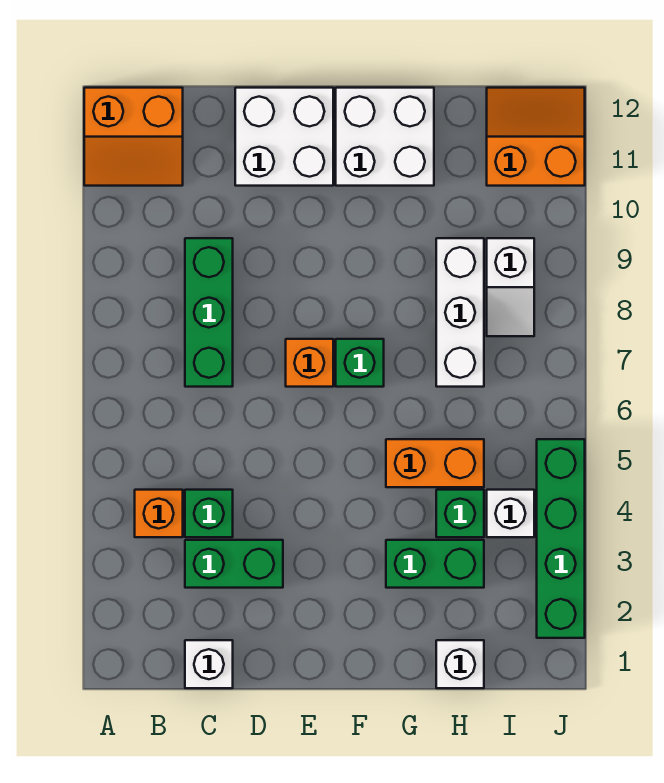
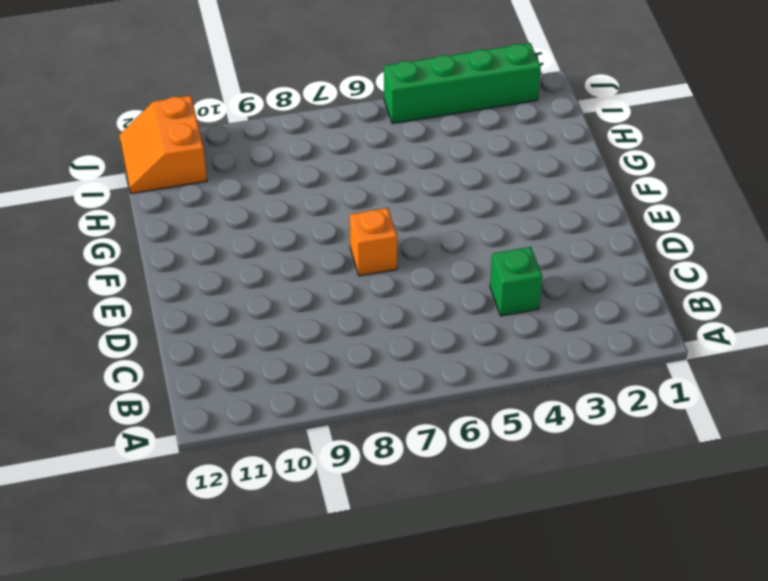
none -> orange 2x2 slope [84,88,183,186]
none -> orange 1x1 brick [135,490,183,537]
none -> white 1x1 brick [185,640,233,688]

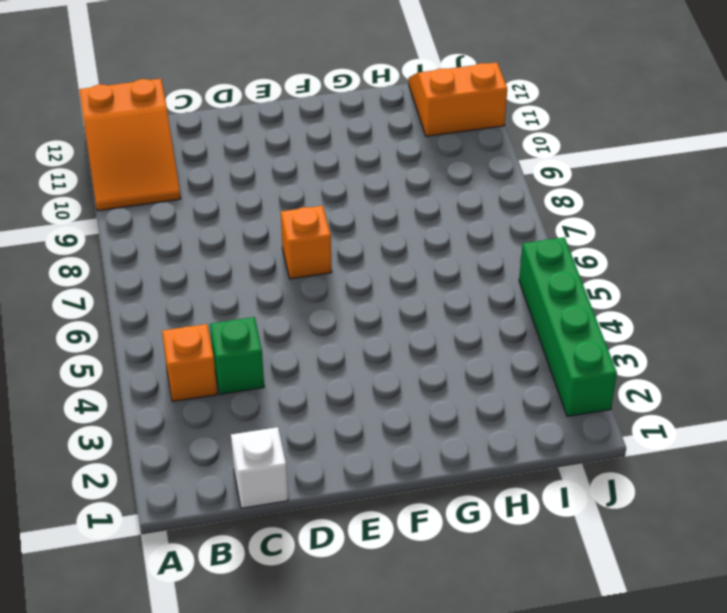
orange 2x3 slope [79,79,181,211] -> orange 2x2 slope [84,88,183,186]
none -> green 1x2 brick [185,540,283,588]
none -> green 1x3 brick [185,238,233,387]
none -> white 2x2 brick [235,88,333,186]

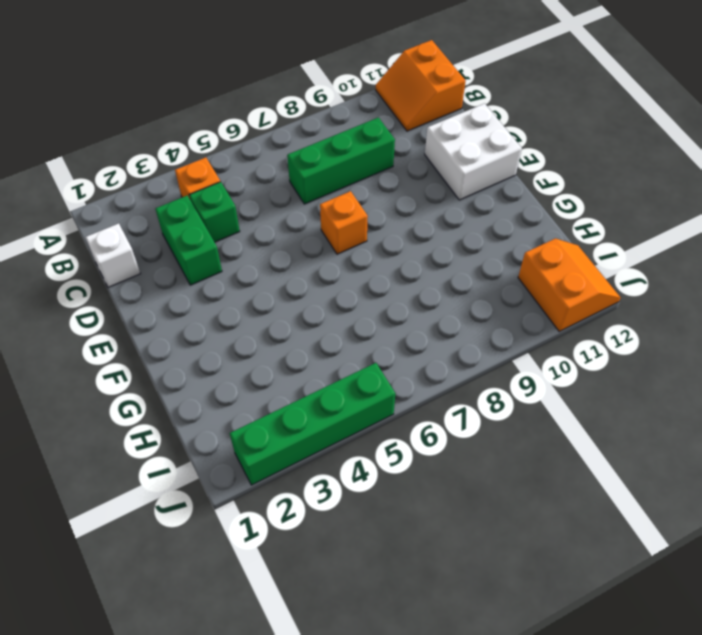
none -> green 1x1 brick [336,339,384,387]
none -> white 2x2 brick [336,88,434,186]
none -> green 1x2 brick [386,540,484,588]

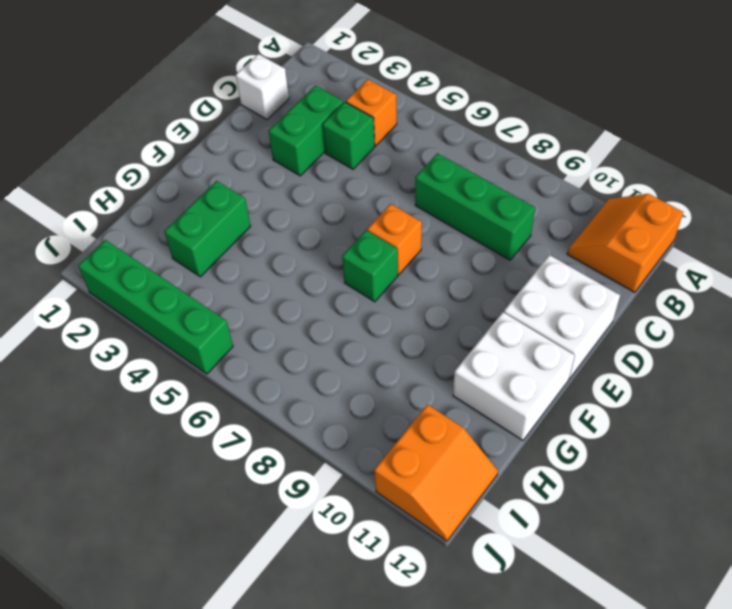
none -> orange 1x2 brick [386,439,484,487]
none -> white 1x1 brick [436,640,484,688]
none -> green 1x1 brick [436,490,484,537]

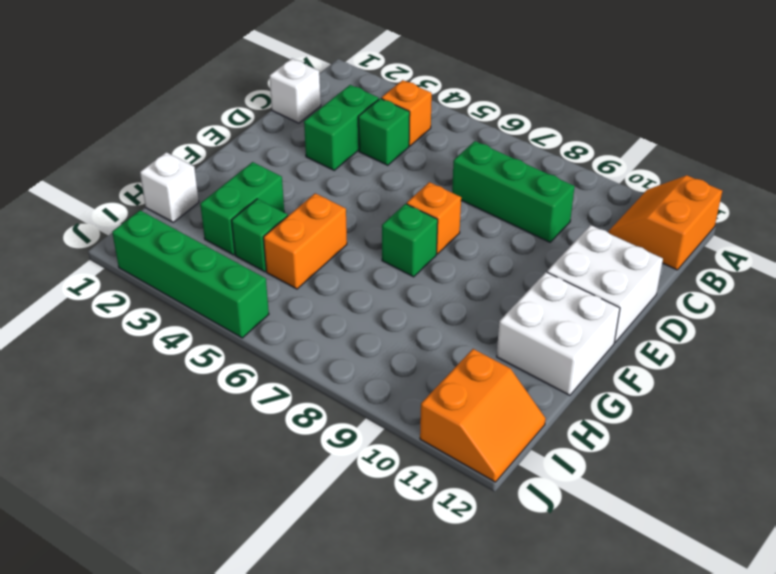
none -> white 1x3 brick [436,238,484,387]
none -> white 1x1 brick [487,490,534,537]
none -> white 1x2 slope [487,238,534,336]

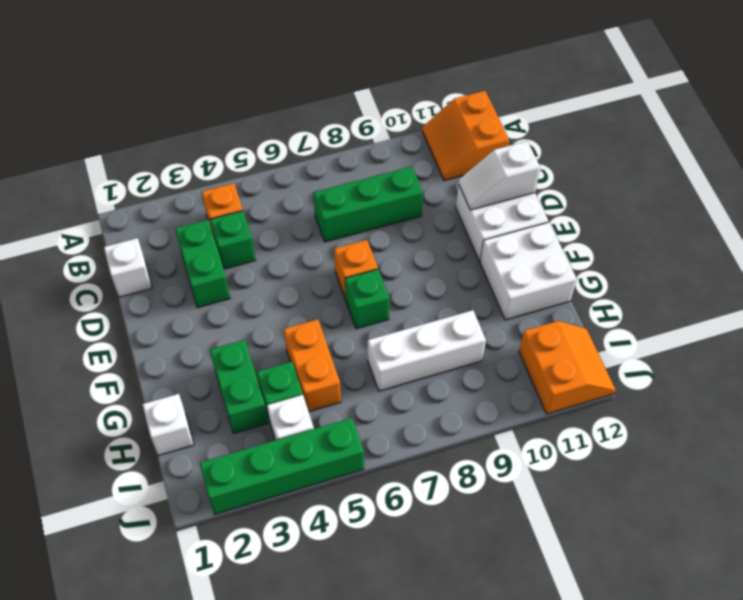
white 1x2 slope [459,141,540,210] -> white 1x2 slope moved to [487,238,534,336]

